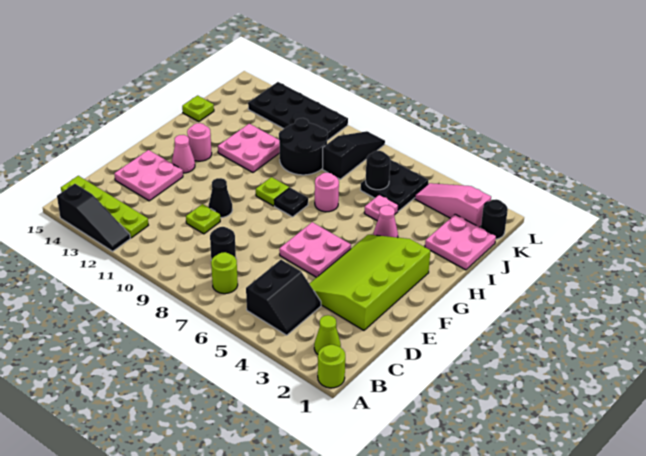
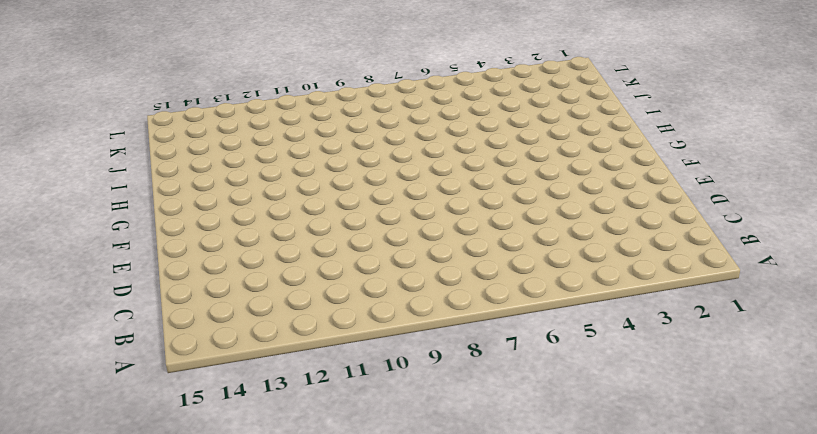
none -> lime 1x1 round brick [318,345,345,388]
none -> black 1x3 slope [57,184,130,251]
none -> lime 1x1 cone [314,315,341,354]

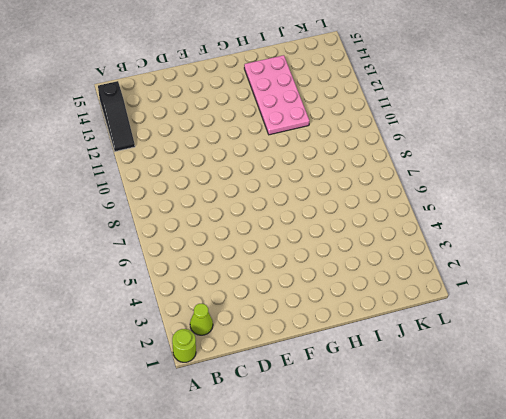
pink 2x4 plate [244,55,309,135] -> pink 2x2 plate [218,124,280,172]
none -> black 2x2 slope [246,260,321,335]
none -> lime 1x1 round brick [211,252,238,294]
none -> lime 1x4 plate [61,176,148,238]

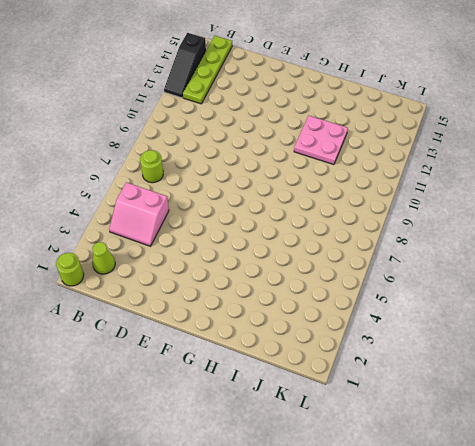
pink 2x2 slope [109,182,169,246] -> black 2x2 slope [246,260,321,335]
none -> black 1x1 round brick [210,227,236,260]
none -> lime 3x4 slope [309,235,430,330]
none -> lime 1x1 plate [186,204,220,234]

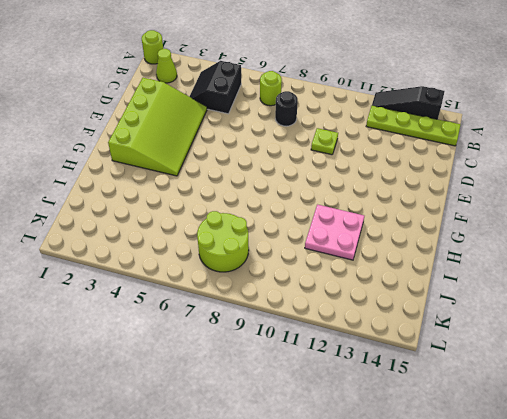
lime 2x2 round brick [197,211,249,272] -> black 1x3 slope [323,131,385,179]
none -> pink 2x2 plate [114,150,183,201]
none -> pink 2x2 plate [279,222,351,277]
none -> black 1x1 cone [209,178,232,218]

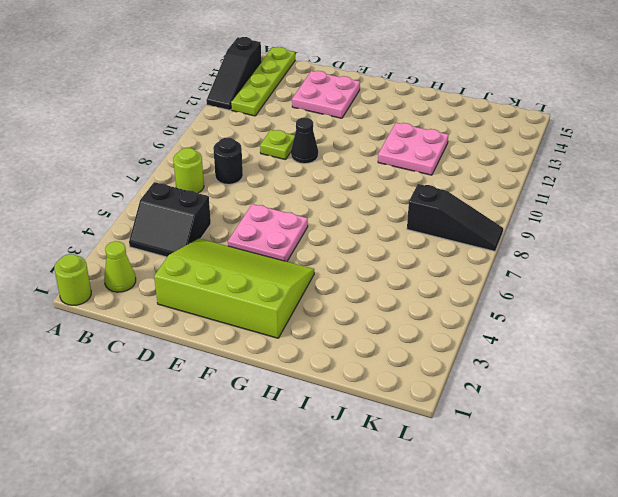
none -> pink 1x1 cone [172,135,195,173]
none -> black 1x1 plate [274,188,308,217]
none -> lime 1x1 plate [256,177,289,206]

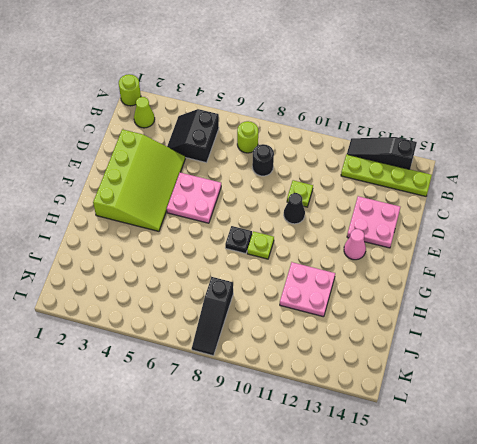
none -> pink 1x1 round brick [187,123,212,161]
none -> pink 1x1 cone [374,205,398,238]
none -> pink 1x1 round brick [315,173,339,212]

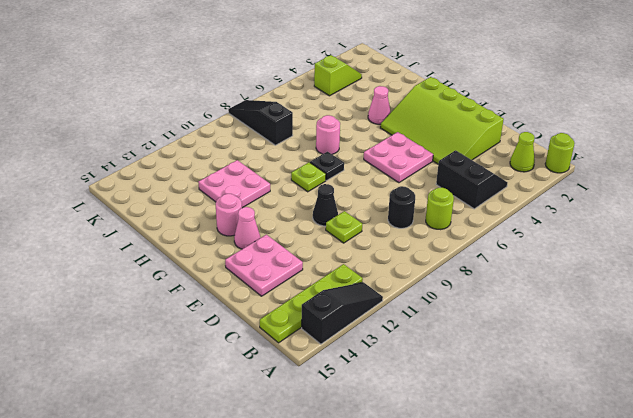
lime 1x2 slope [314,55,362,96] -> pink 1x3 slope [415,183,491,227]
none -> pink 2x2 plate [425,214,496,270]
none -> pink 1x1 plate [364,195,398,221]
none -> black 2x2 round brick [279,118,328,175]

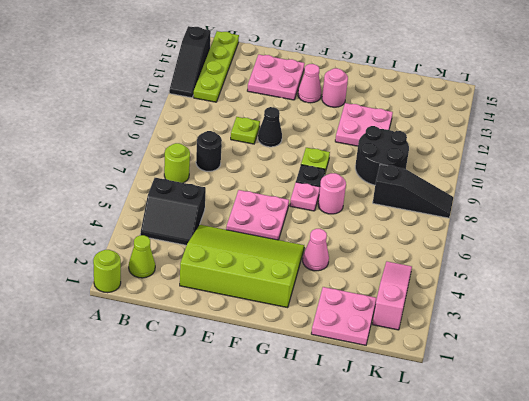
pink 1x1 plate [290,182,320,211] -> pink 1x1 plate moved to [364,195,398,221]
none -> lime 1x1 plate [182,96,214,121]
none -> black 2x2 plate [361,160,428,211]
none -> black 1x1 round brick [481,199,508,239]

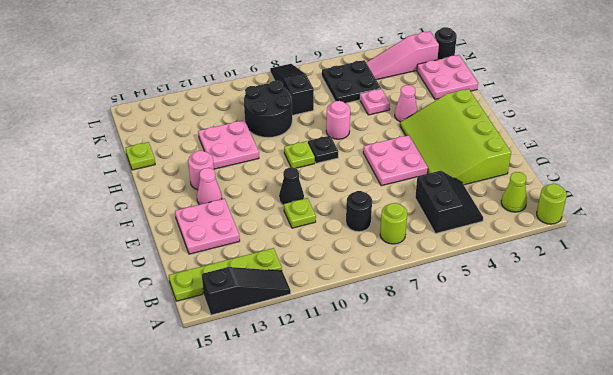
none -> black 2x4 plate [248,82,348,141]
none -> black 1x1 round brick [366,151,390,190]

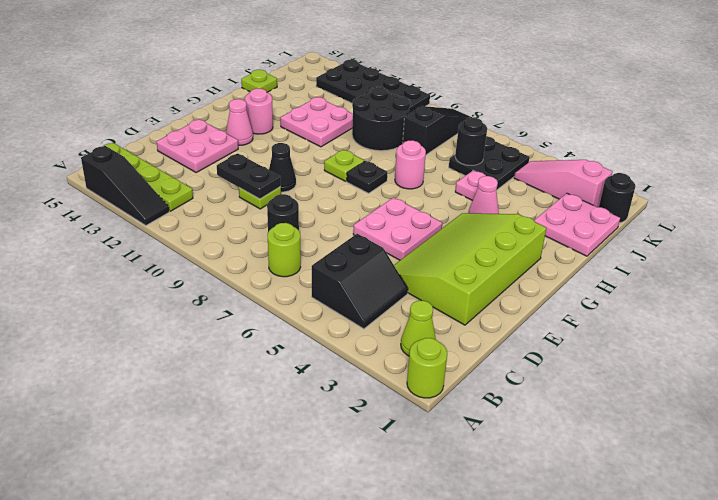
black 1x2 plate [217,153,281,199] -> none

